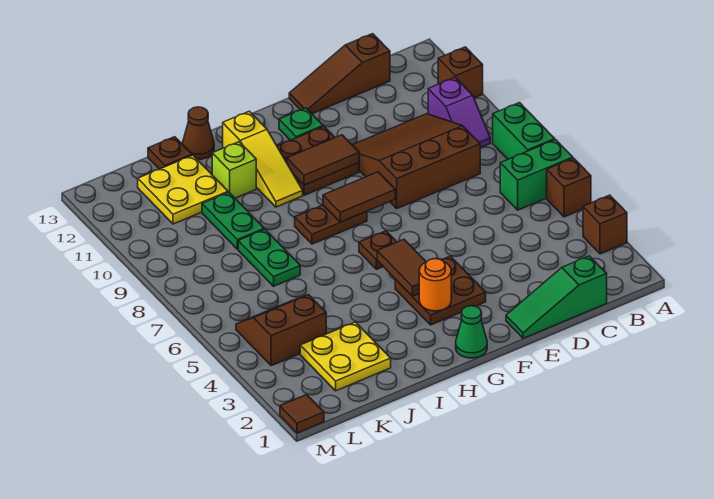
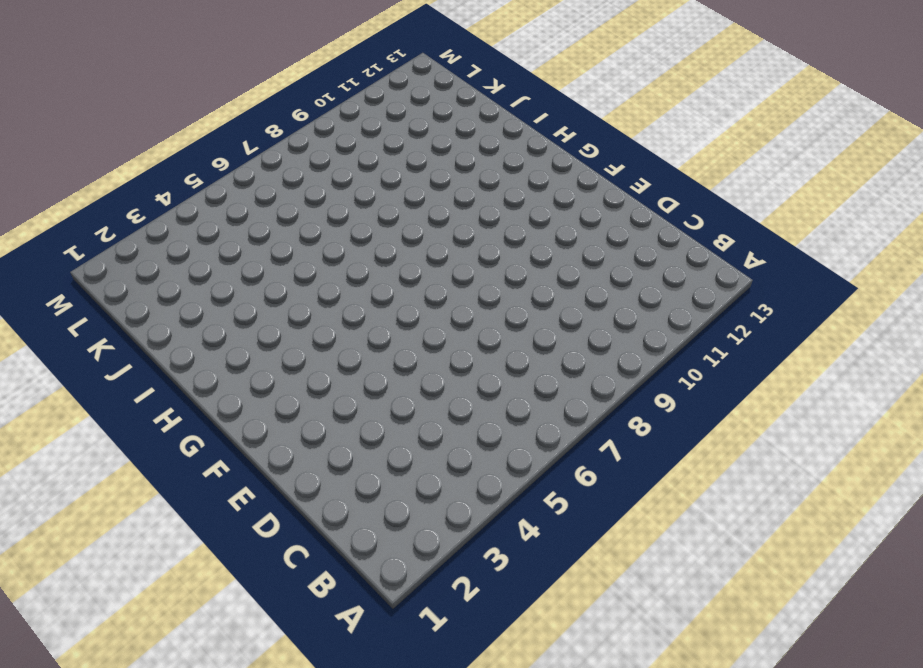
none -> brown 1x1 brick [583,195,627,254]
none -> brown 1x1 brick [547,158,591,217]
none -> green 1x2 brick [500,140,573,210]

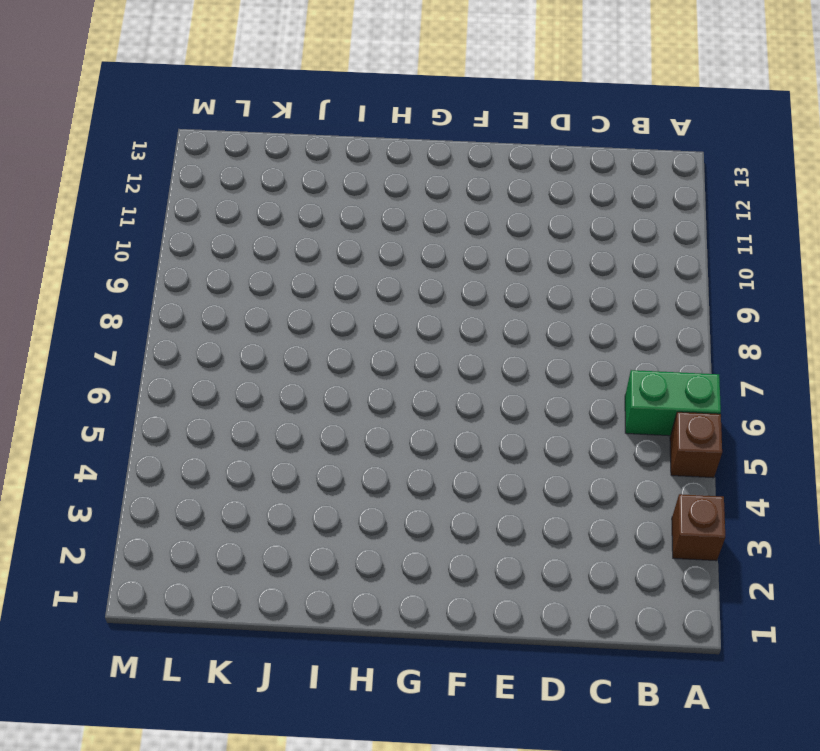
none -> green 1x2 brick [493,103,555,159]
none -> brown 1x1 brick [438,47,483,98]
none -> purple 1x2 slope [428,77,490,148]

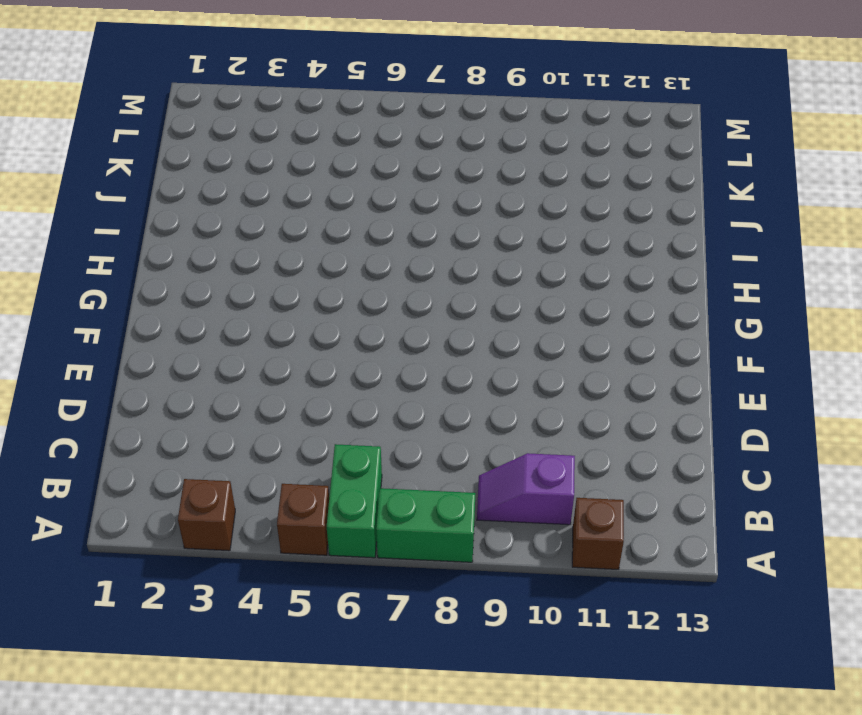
none -> green 1x3 slope [506,256,607,338]
none -> brown 3x3 slope [353,114,480,208]
none -> brown 1x3 slope [289,34,390,114]

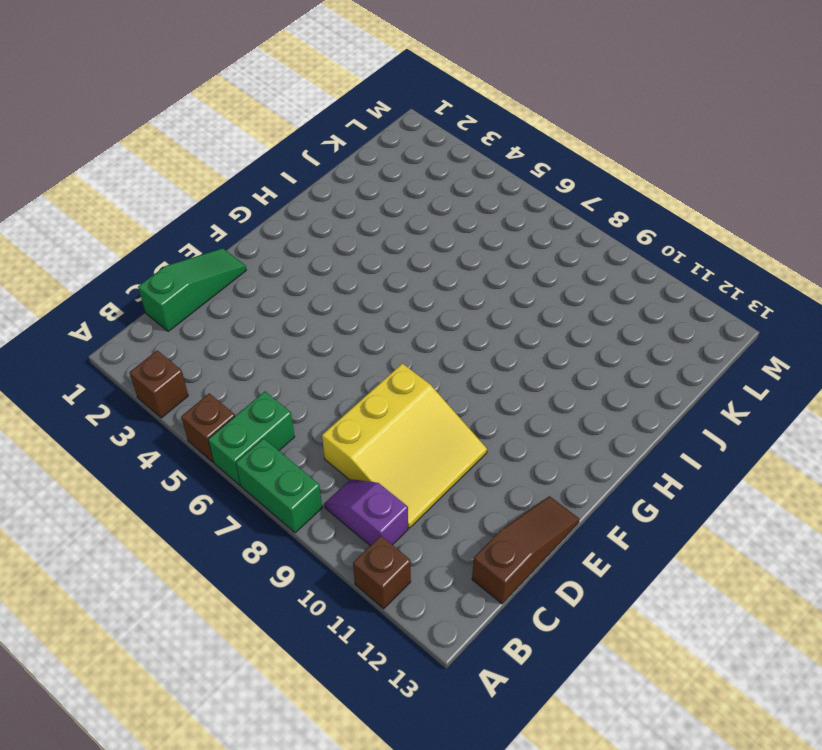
yellow 3x3 slope [322,364,487,528] -> brown 3x3 slope [353,114,480,208]
none -> brown 2x2 plate [395,256,486,325]
none -> brown 2x2 plate [277,126,359,195]
none -> green 1x1 plate [279,108,323,140]

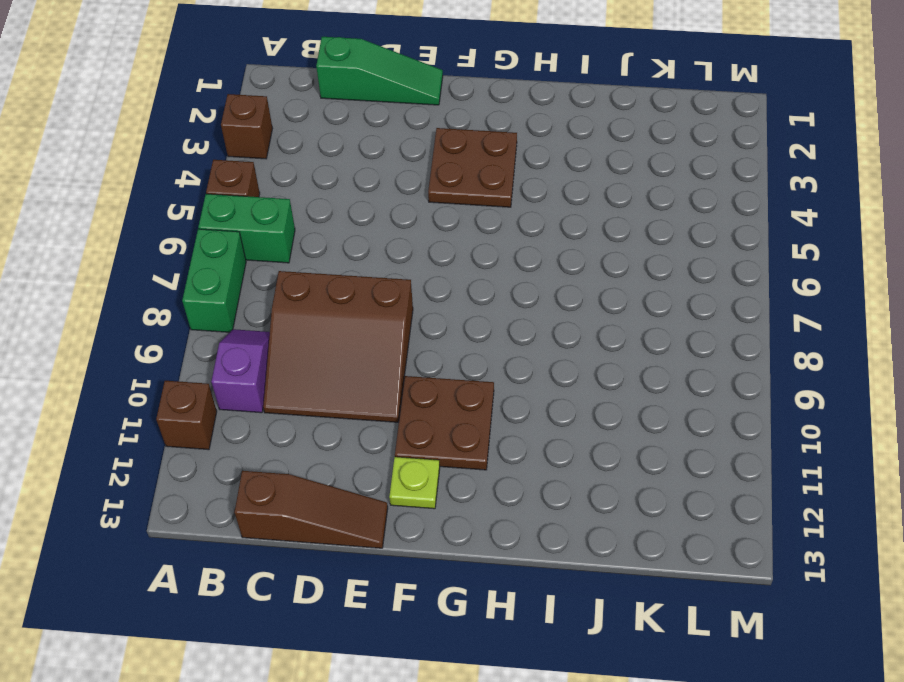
lime 1x1 plate [389,457,440,509] -> green 1x1 plate [279,108,323,140]
none -> green 1x1 cone [456,306,487,358]
none -> brown 1x1 plate [359,231,396,269]
none -> brown 1x2 plate [295,205,367,244]

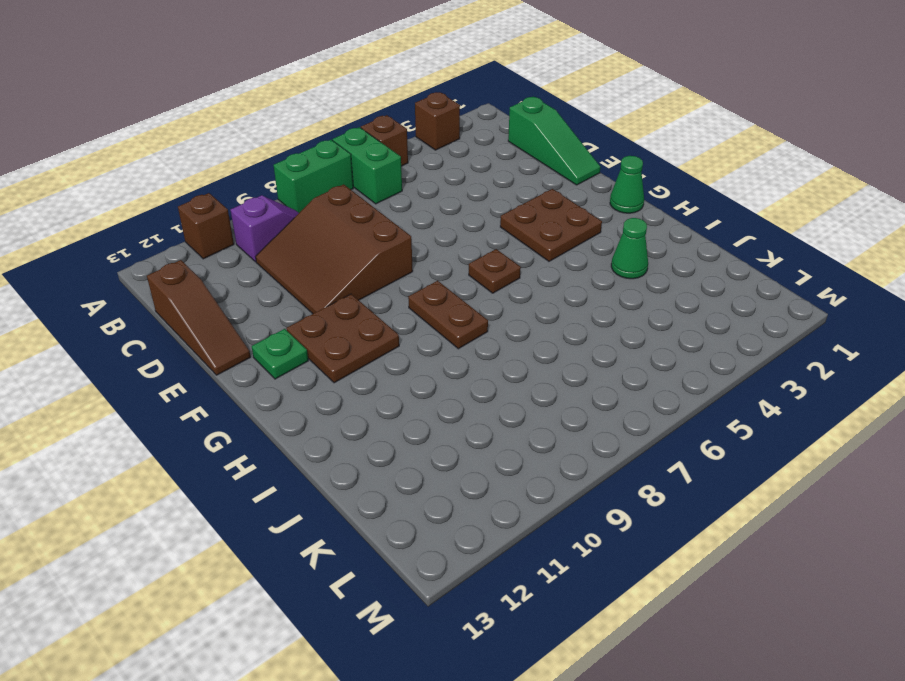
green 1x1 cone [611,218,648,279] -> none
none -> yellow 1x3 slope [223,111,303,207]
none -> lime 1x1 brick [212,142,256,198]
none -> brown 1x1 cone [182,107,214,159]

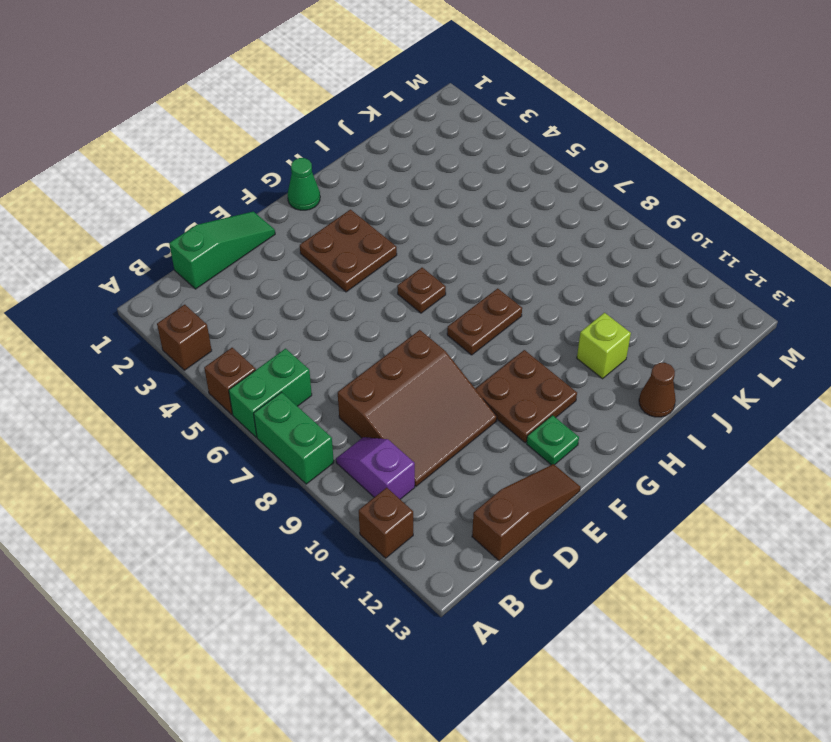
none -> yellow 1x3 slope [223,111,303,207]
none -> yellow 2x2 plate [300,322,391,391]
none -> green 1x2 plate [238,229,300,286]

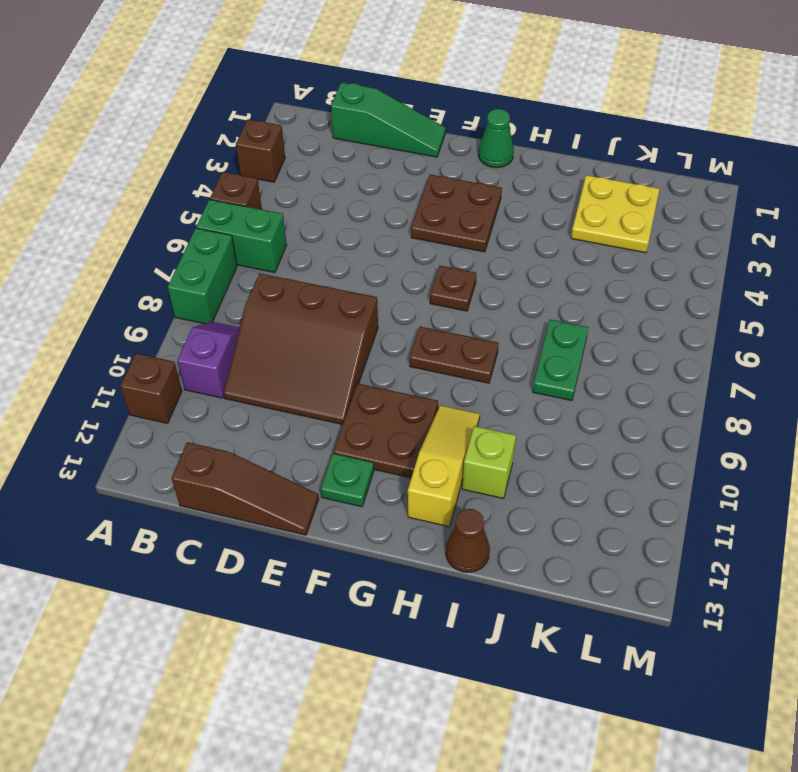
none -> green 1x2 plate [202,192,264,249]
none -> yellow 2x2 plate [138,155,228,224]
none -> brown 1x1 plate [148,137,192,169]

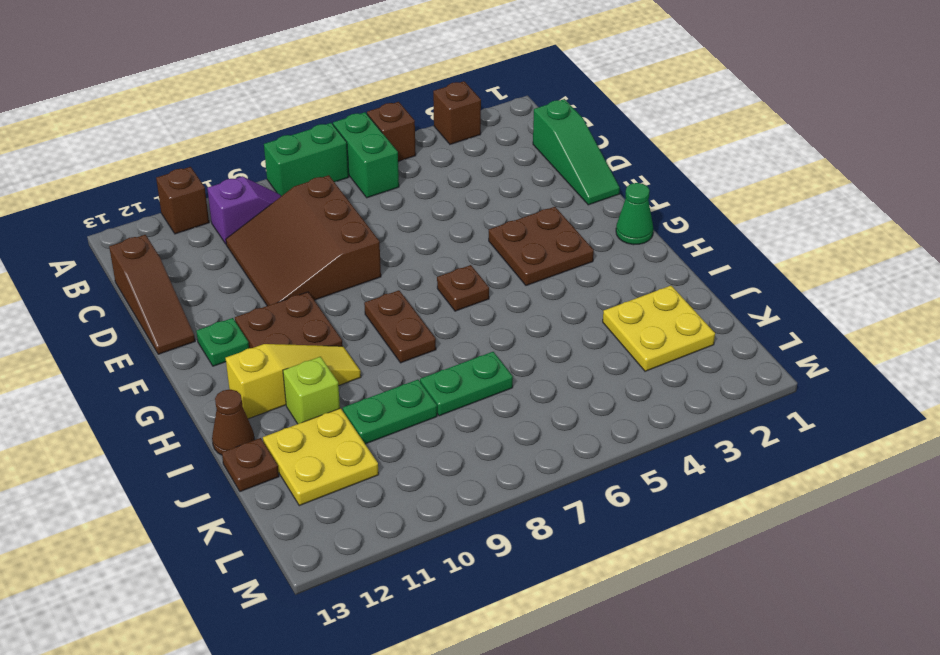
none -> brown 2x2 slope [236,295,326,366]
none -> brown 1x1 tile [280,395,324,433]
none -> brown 1x2 tile [323,172,395,222]

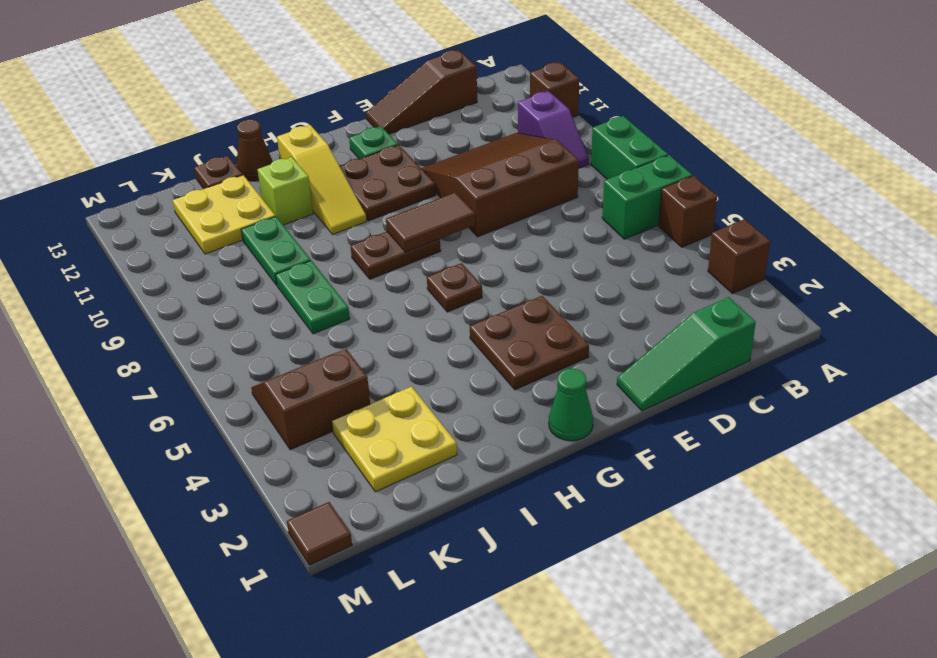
none -> brown 1x2 tile [287,135,359,185]
none -> orange 1x1 round brick [419,259,451,311]
none -> brown 1x2 tile [377,239,426,296]

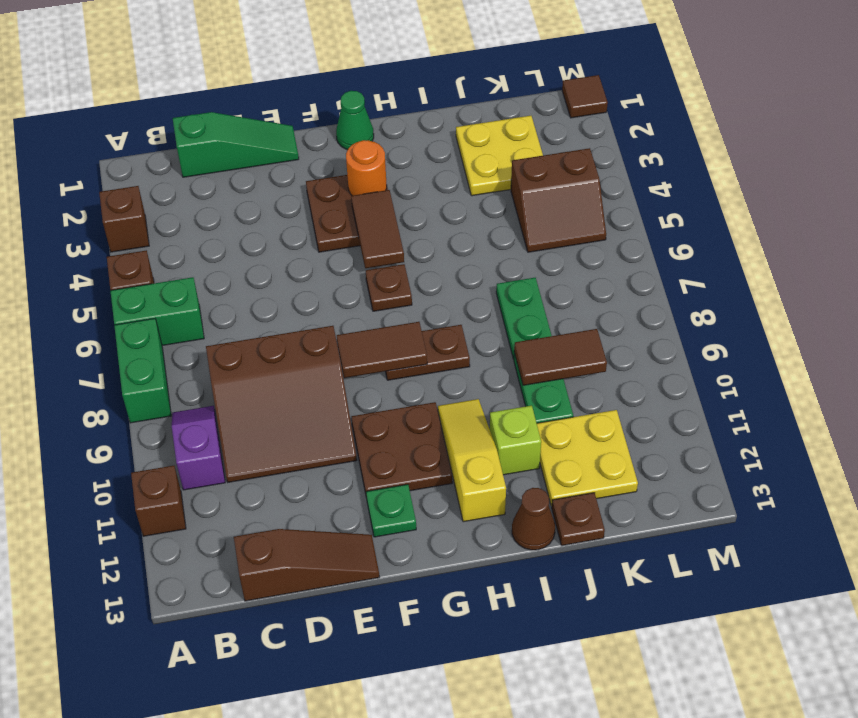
brown 1x2 tile [514,329,607,385] -> brown 1x2 tile moved to [287,135,359,185]

